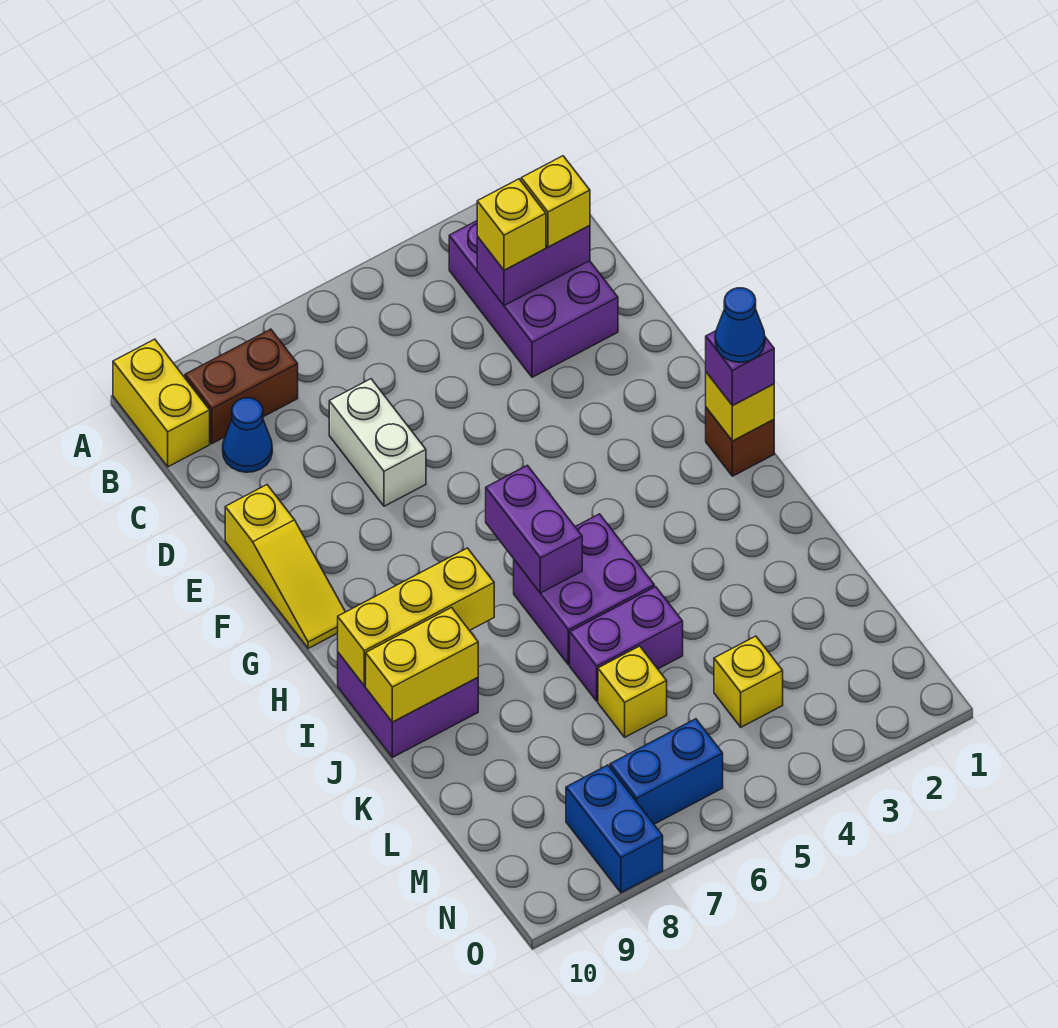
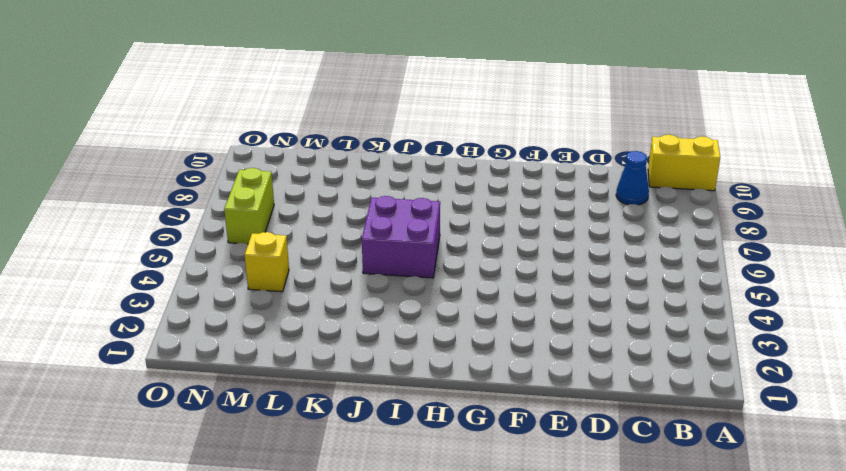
lime 1x2 brick [224,168,274,244] -> blue 1x2 brick [610,719,723,824]
none -> purple 2x3 brick [449,221,618,377]
none -> brown 1x2 brick [185,329,298,444]
none -> white 1x2 brick [329,379,426,506]

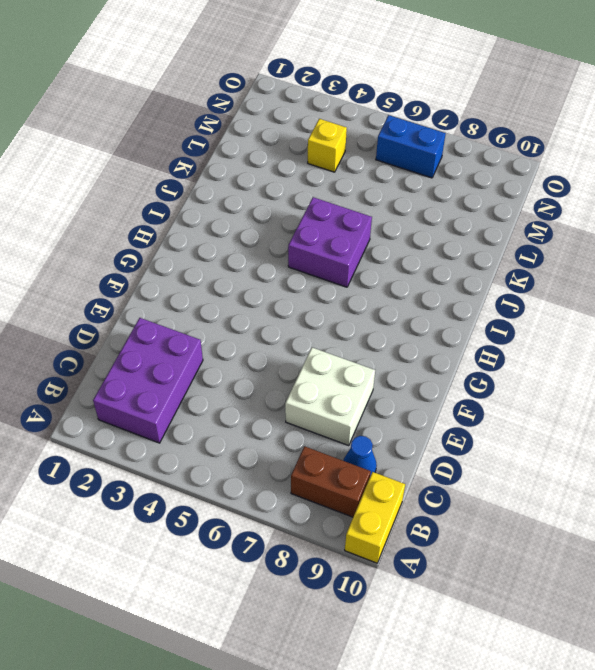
white 2x2 brick [285,348,375,446] -> white 1x2 brick [329,379,426,506]
none -> yellow 1x3 slope [225,485,345,649]
none -> brown 1x1 brick [706,408,774,476]
none -> purple 2x2 brick [338,653,478,757]

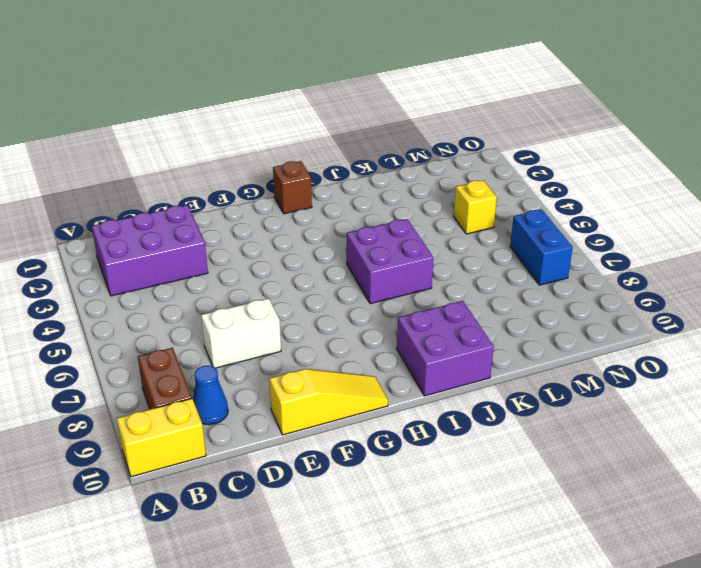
none -> purple 1x2 brick [570,587,683,701]
none -> yellow 1x1 brick [598,646,667,737]
none -> blue 1x2 brick [566,765,663,893]

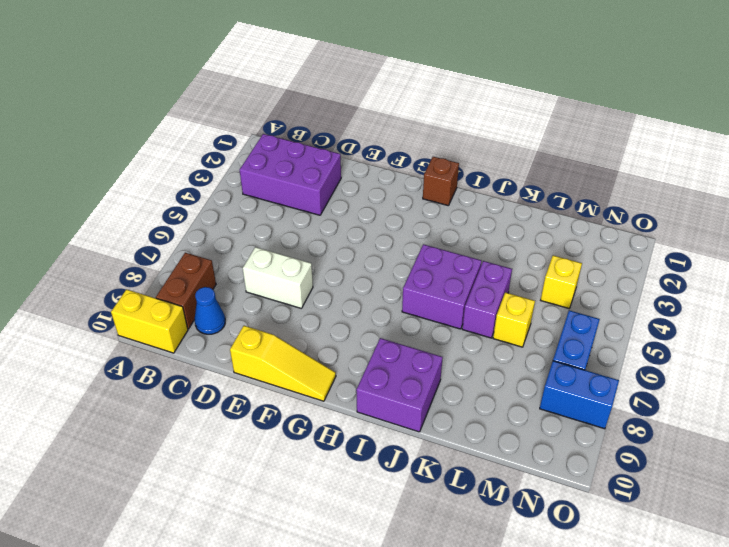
none -> purple 1x2 brick [477,226,590,306]
none -> yellow 1x1 brick [706,372,774,441]
none -> purple 1x2 brick [486,465,582,593]

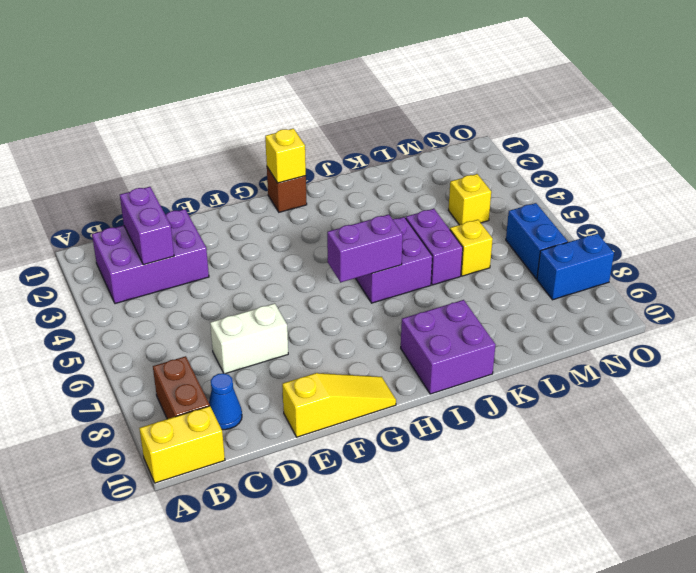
none -> yellow 1x3 brick [338,548,494,686]
none -> yellow 1x2 brick [366,608,478,722]
none -> yellow 1x1 brick [521,156,590,247]

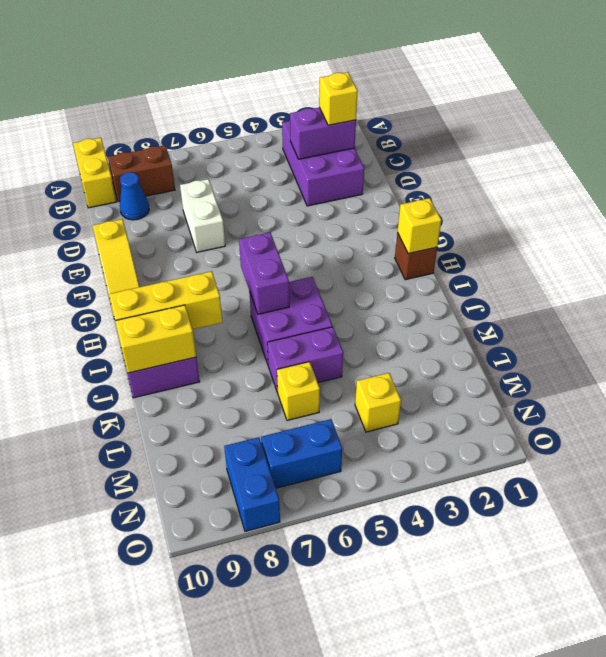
none -> yellow 1x1 brick [477,179,546,270]
none -> purple 1x1 brick [706,331,774,405]
none -> blue 1x1 cone [715,288,765,362]

